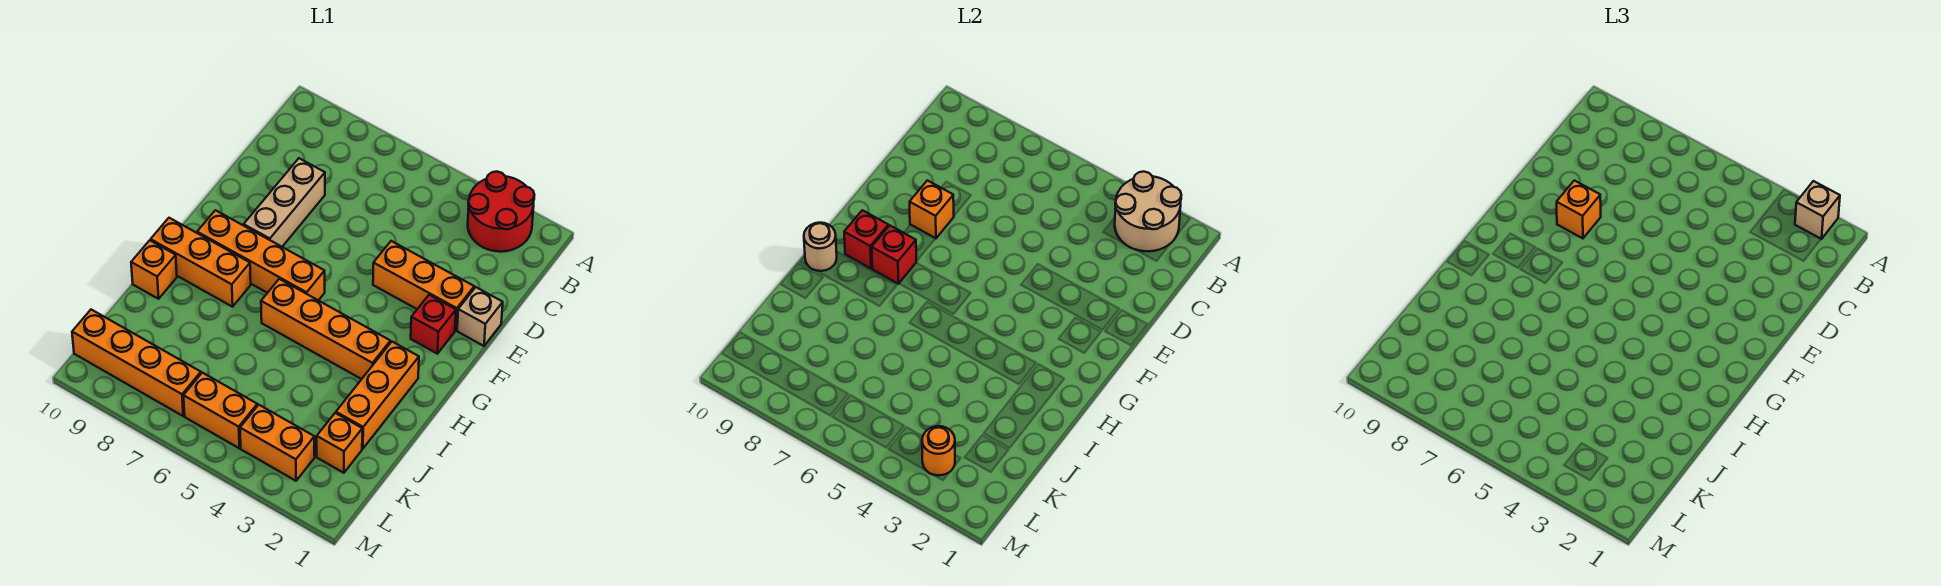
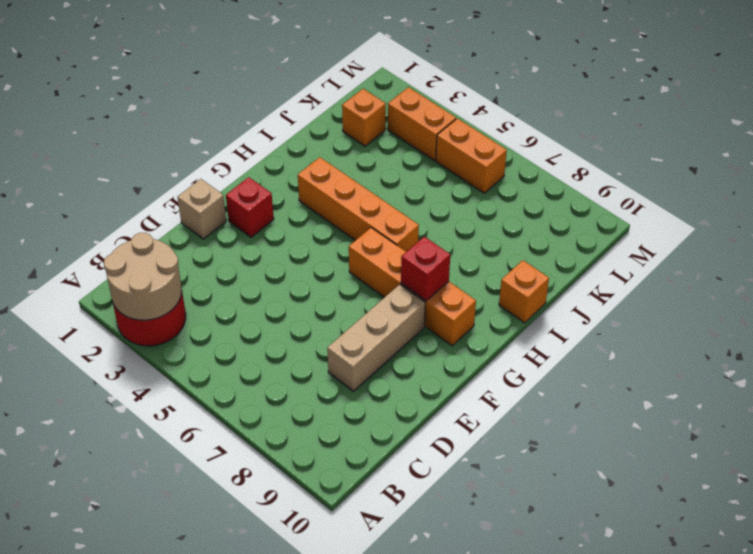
none -> orange 1x3 brick [373,241,474,330]
none -> orange 1x3 brick [336,342,419,449]
none -> orange 1x3 brick [151,218,251,307]

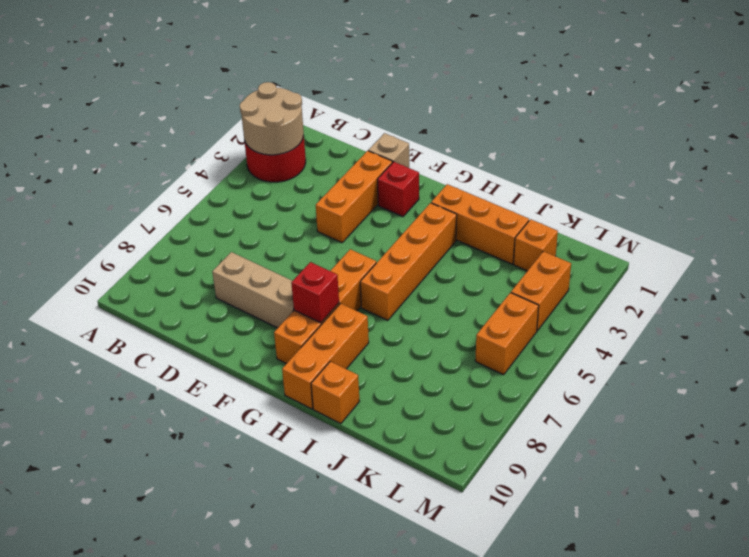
none -> orange 1x4 brick [72,310,201,416]
none -> orange 1x1 brick [910,180,954,239]
none -> red 1x1 brick [844,210,888,268]

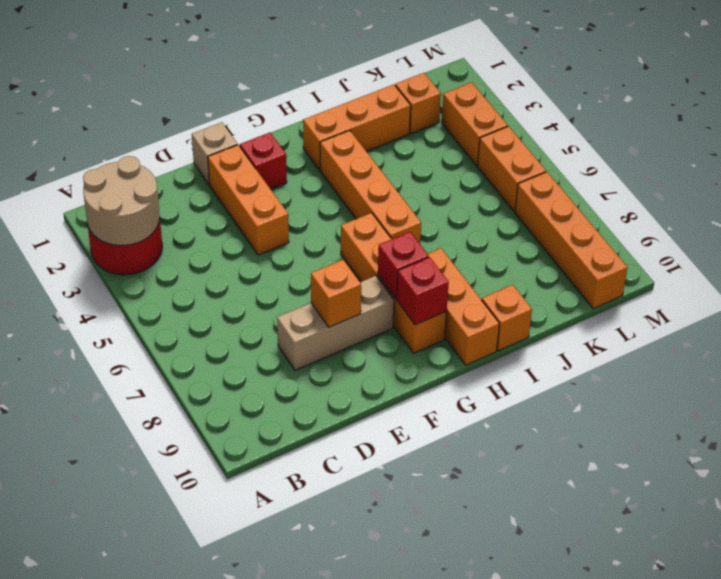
none -> tan 1x1 round brick [804,223,837,271]
none -> orange 1x1 round brick [922,426,955,475]
none -> tan 1x1 brick [1795,181,1840,239]

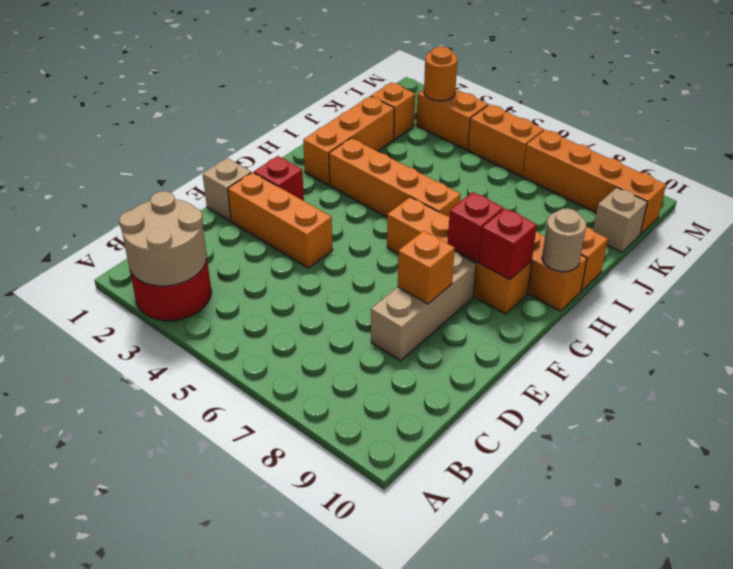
tan 1x1 brick [593,188,647,252] -> tan 1x1 brick moved to [1795,181,1840,239]
none -> orange 1x1 brick [1557,180,1601,238]

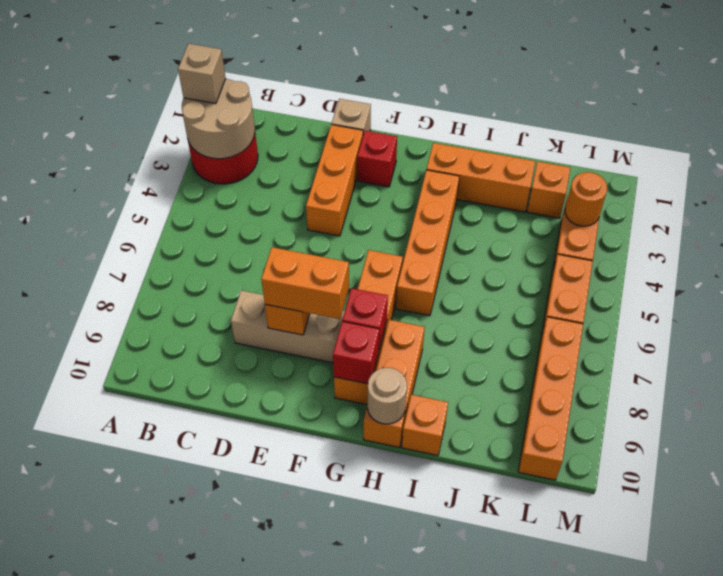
orange 1x2 brick [261,247,349,319] -> orange 1x1 brick [1557,180,1601,238]

